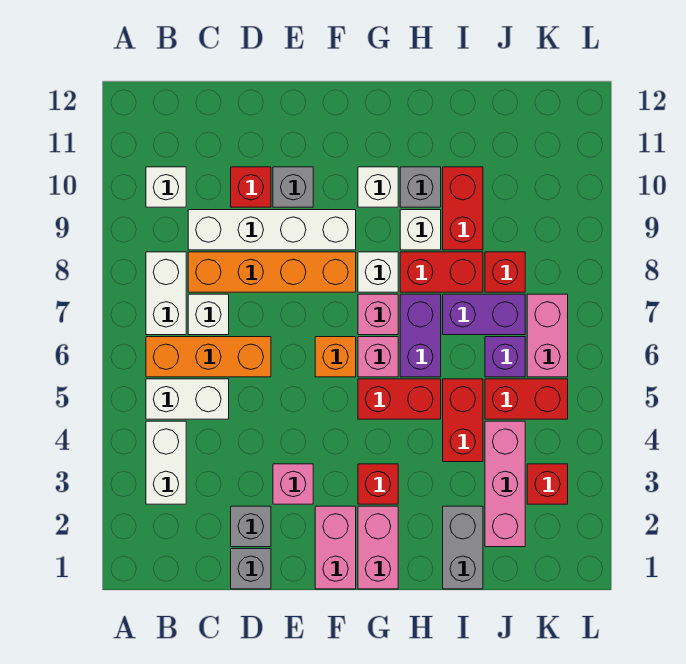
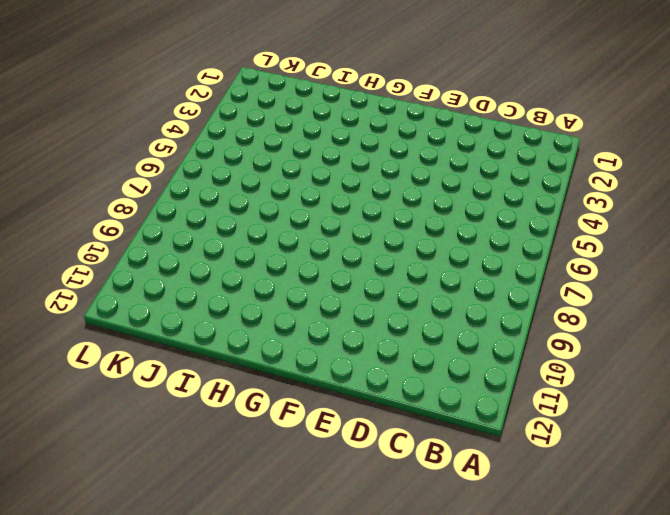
none -> white 1x2 brick [146,421,186,504]
none -> white 1x2 brick [146,379,229,419]
none -> orange 1x3 brick [146,337,271,377]
none -> white 1x2 brick [146,252,186,335]

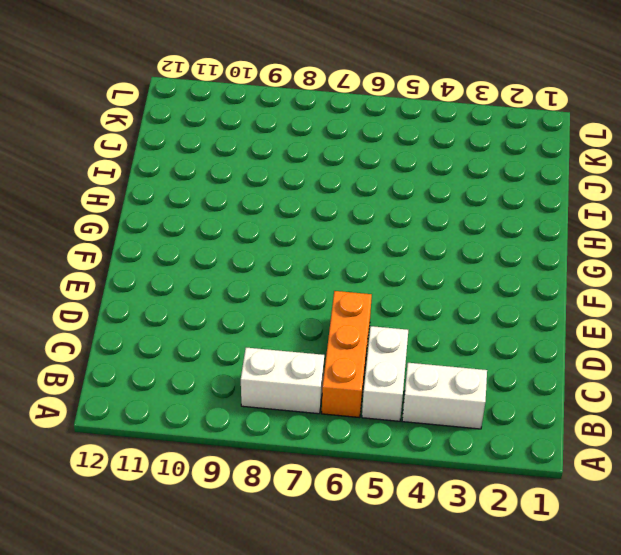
none -> white 1x1 brick [146,167,186,207]
none -> white 1x1 brick [188,294,229,335]
none -> orange 1x4 brick [188,252,356,292]
none -> white 1x4 brick [188,210,356,250]

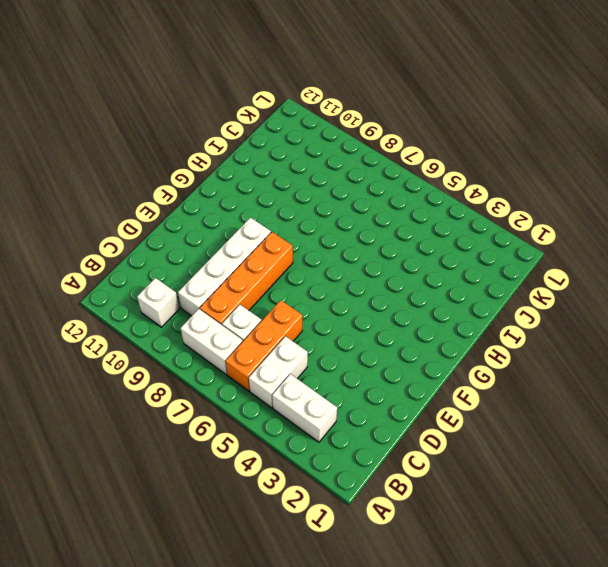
none -> grey 1x1 brick [231,549,271,589]
none -> grey 1x1 brick [231,506,271,547]
none -> red 1x1 brick [231,167,271,207]
none -> pink 1x1 brick [273,464,313,504]

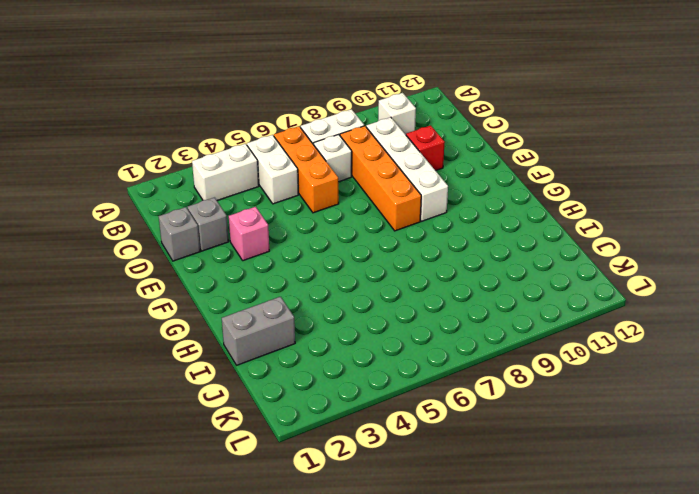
none -> grey 1x1 brick [273,167,313,207]
none -> pink 1x2 brick [315,506,356,589]
none -> orange 1x1 brick [315,337,356,377]
none -> pink 1x2 brick [358,506,398,589]

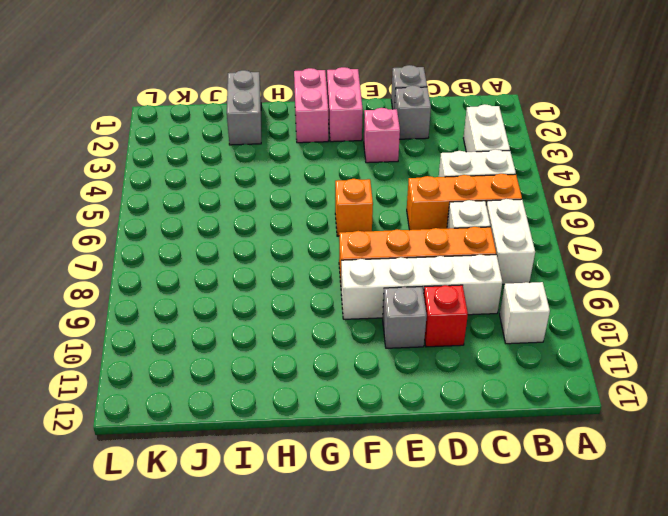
none -> red 1x1 brick [358,464,398,504]
none -> red 1x2 brick [358,379,441,419]
none -> pink 1x1 brick [358,337,398,377]
none -> pink 1x1 brick [358,294,398,335]

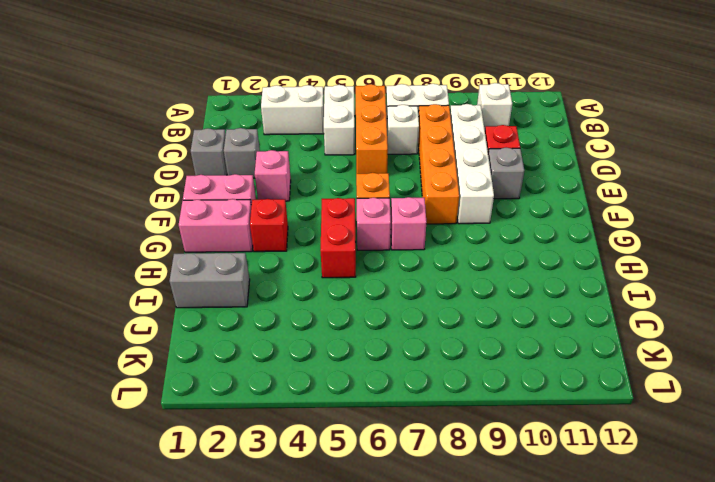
none -> white 1x1 brick [358,252,398,292]
none -> white 1x1 brick [358,167,398,207]
none -> purple 1x2 brick [400,294,441,377]
none -> red 1x2 brick [400,252,483,292]

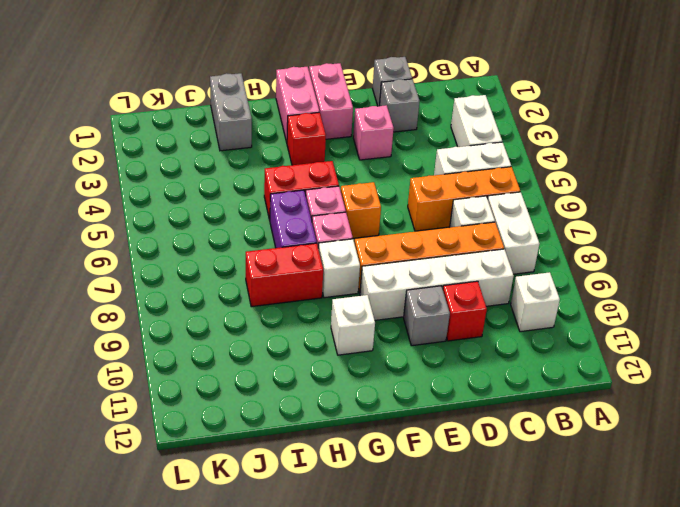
none -> white 1x1 brick [400,210,441,250]
none -> grey 1x1 brick [400,167,441,207]
none -> red 1x2 brick [443,379,483,462]
none -> purple 1x2 brick [443,294,525,335]

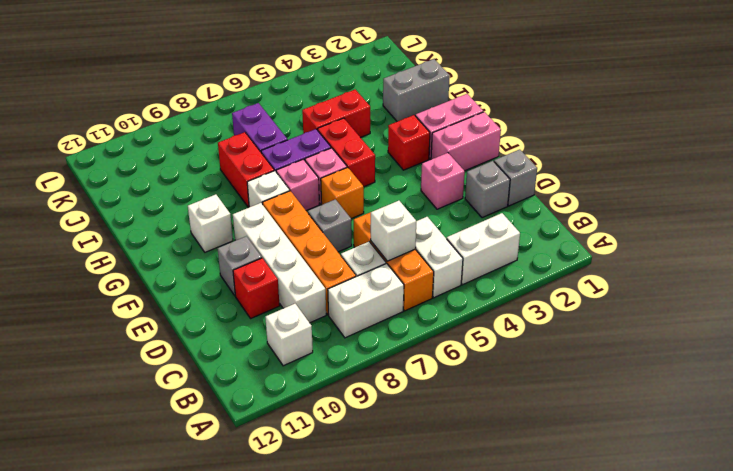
white 1x1 brick [371,201,416,261] -> white 1x1 brick moved to [400,210,441,250]
grey 1x1 brick [308,199,352,252] -> grey 1x1 brick moved to [400,167,441,207]
none -> red 1x2 brick [443,167,483,250]
none -> pink 1x3 brick [485,421,525,547]
none -> red 1x2 brick [485,379,568,419]
none -> purple 1x1 brick [485,337,525,377]

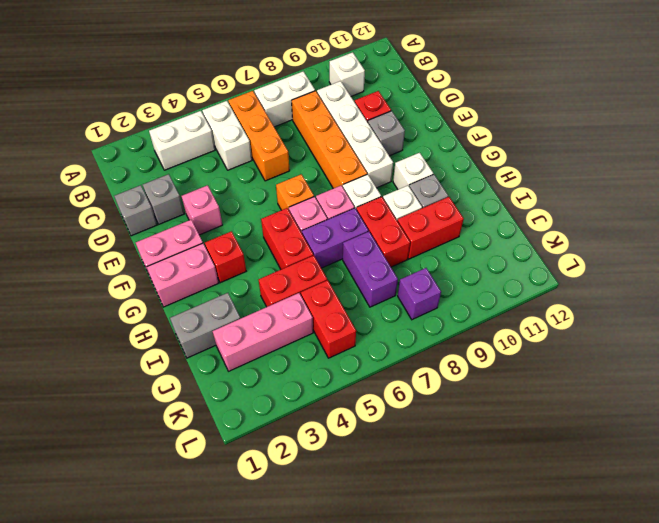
purple 1x1 brick [398,268,441,320] -> purple 1x1 brick moved to [485,337,525,377]
none -> white 1x1 brick [188,294,229,335]
none -> red 1x1 brick [485,252,525,292]
none -> red 1x1 brick [527,464,568,504]
none -> pink 1x2 brick [527,294,568,377]

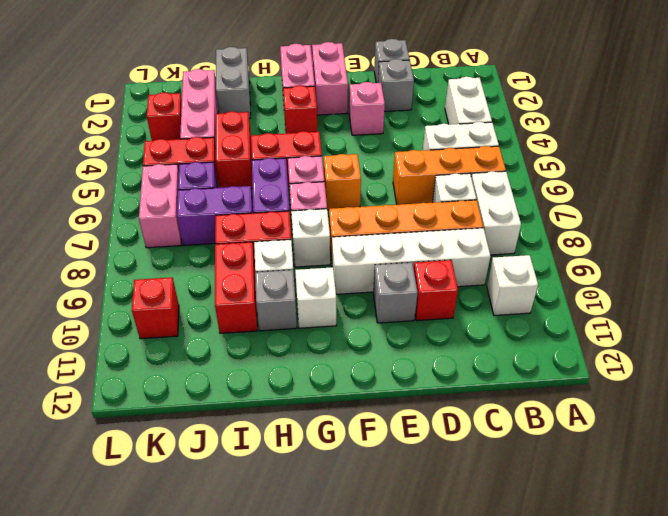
red 1x1 brick [132,277,179,339] -> red 1x1 brick moved to [485,252,525,292]

